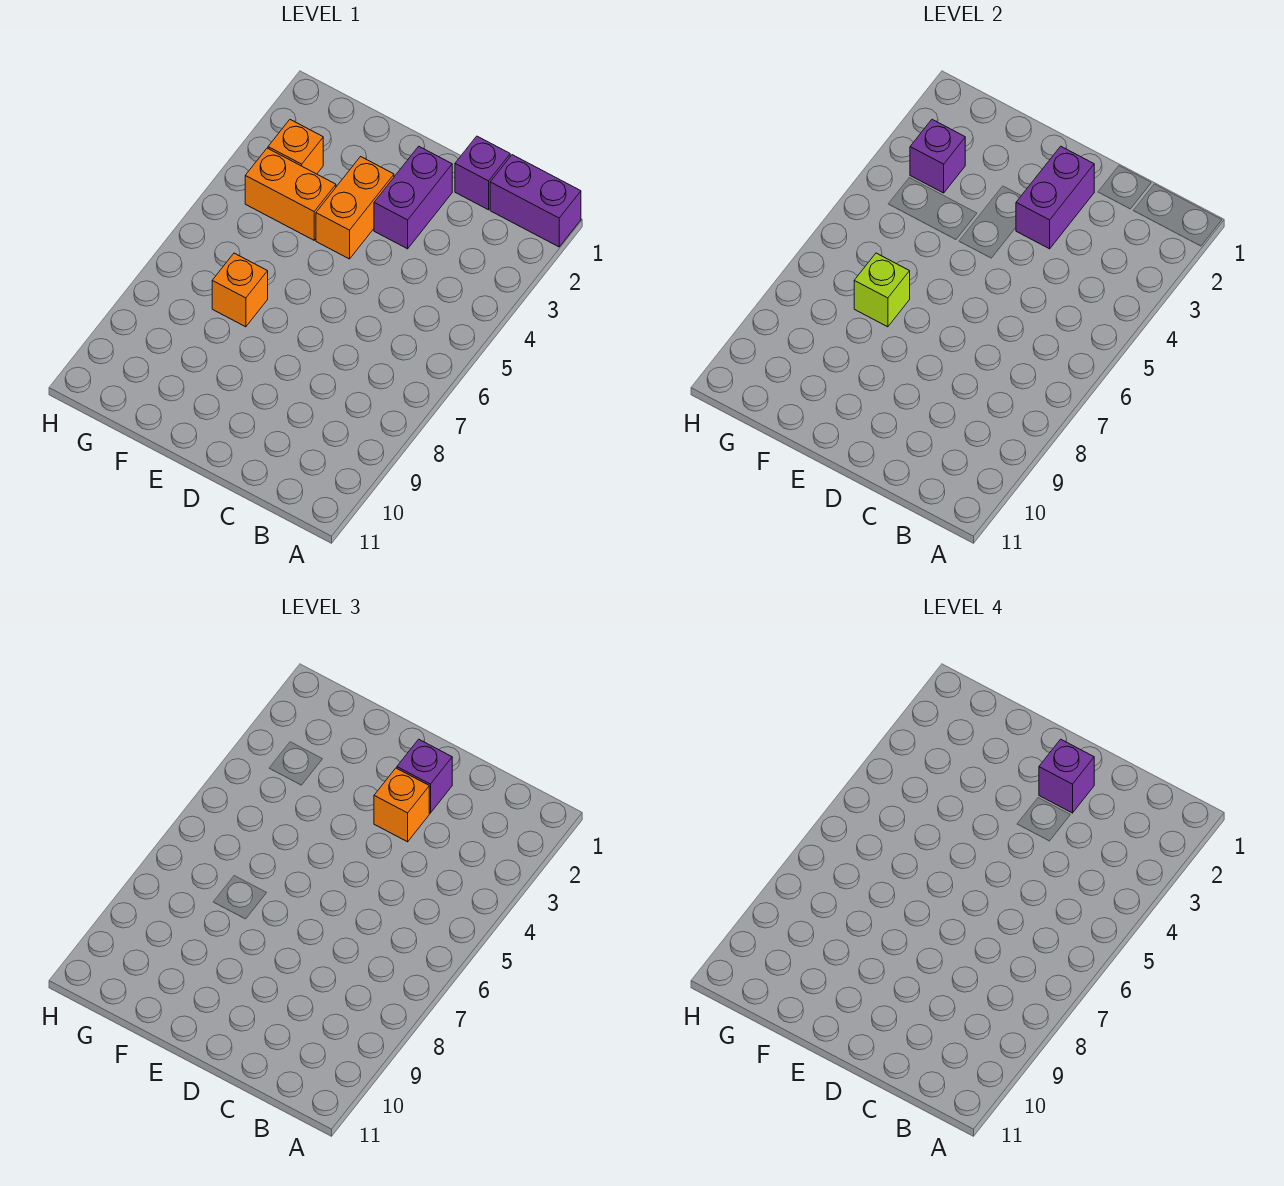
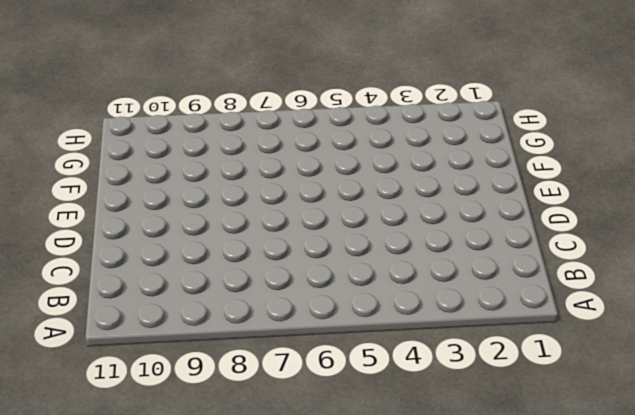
none -> purple 1x2 brick [490,155,581,247]
none -> purple 1x1 brick [455,136,510,210]
none -> purple 1x2 brick [374,146,452,249]

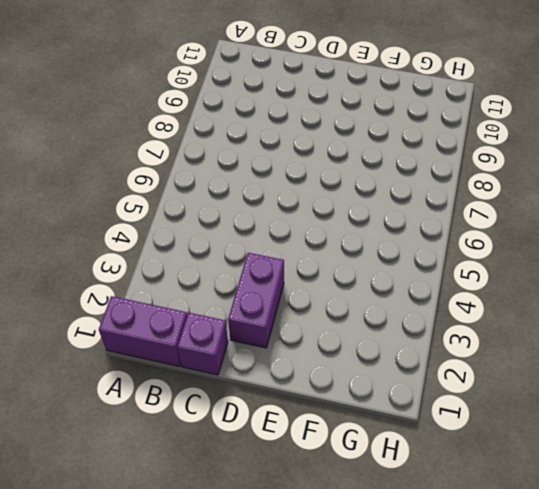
none -> orange 1x2 brick [316,157,394,259]
none -> orange 1x2 brick [245,148,336,240]
none -> orange 1x1 brick [212,253,268,327]

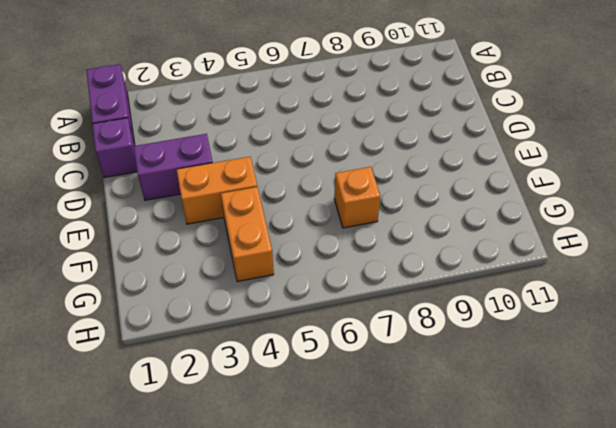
none -> orange 1x1 brick [268,120,323,174]
none -> purple 1x2 brick [1016,146,1094,249]
none -> lime 1x1 brick [854,253,910,327]

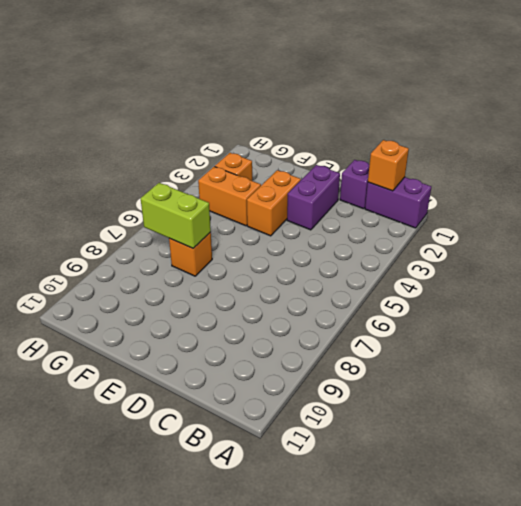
orange 1x1 brick [368,140,409,191] -> orange 1x1 brick moved to [374,768,429,842]
lime 1x2 brick [141,183,211,248] -> lime 1x1 brick [854,253,910,327]
none -> purple 1x2 brick [1016,146,1094,249]
none -> purple 1x1 brick [910,120,965,193]
none -> purple 1x1 brick [397,739,452,813]

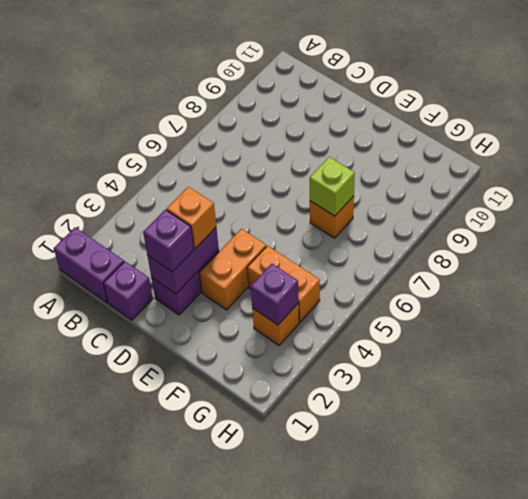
none -> purple 1x1 brick [1039,739,1094,813]

